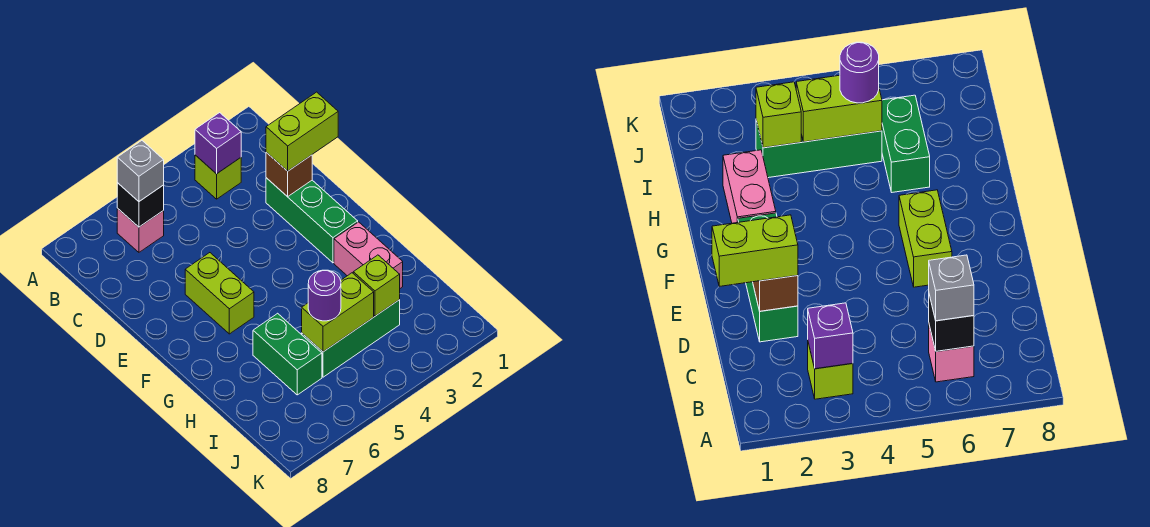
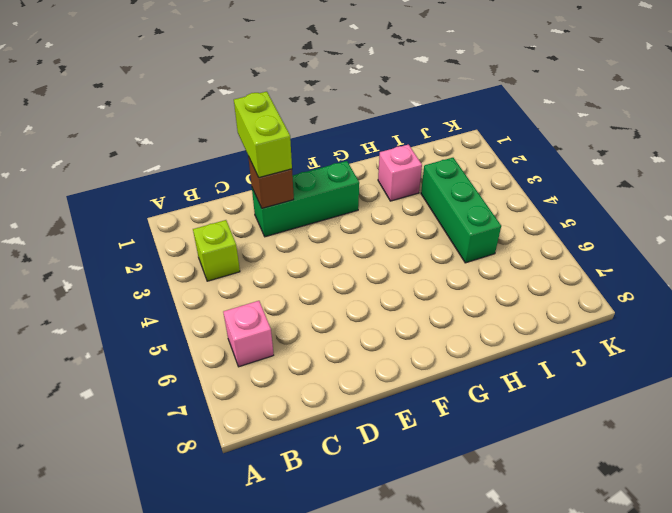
pink 1x1 brick [378,145,422,201] -> pink 1x2 brick [334,222,403,288]
none -> lime 1x2 brick [185,253,254,334]
none -> green 1x2 brick [253,313,322,395]
none -> purple 1x1 brick [195,113,241,174]

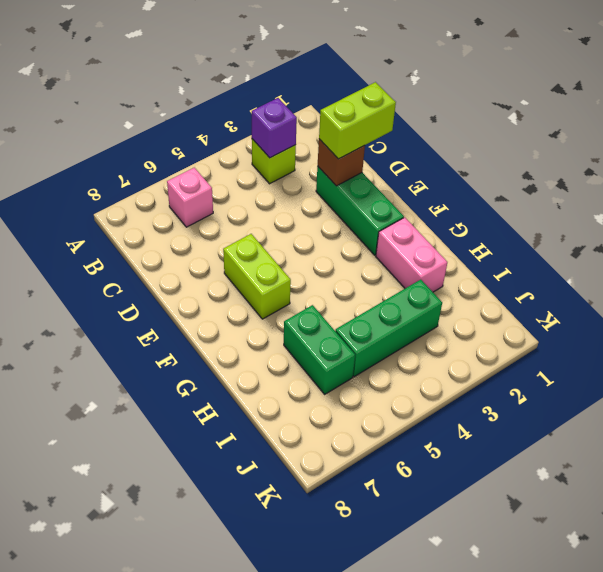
none -> black 1x1 brick [117,183,164,227]
none -> lime 1x1 brick [353,255,400,316]
none -> lime 1x2 brick [302,273,374,352]

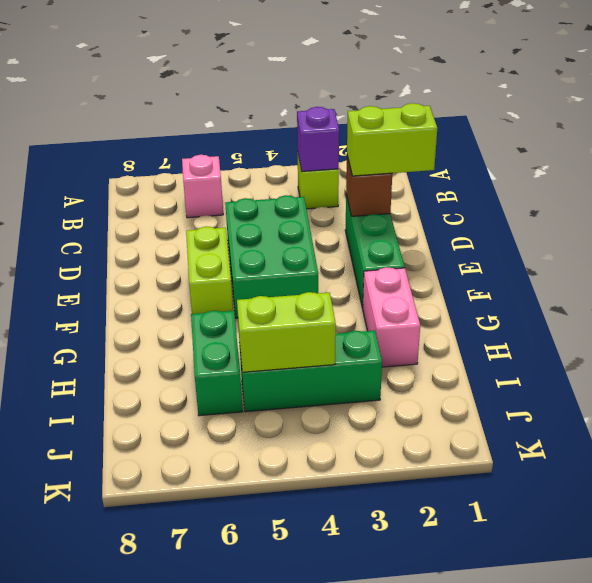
green 2x3 brick [225,195,318,318] -> none
none -> black 1x1 brick [117,183,164,227]
none -> lime 1x1 brick [353,255,400,316]
none -> grey 1x1 brick [117,141,164,201]

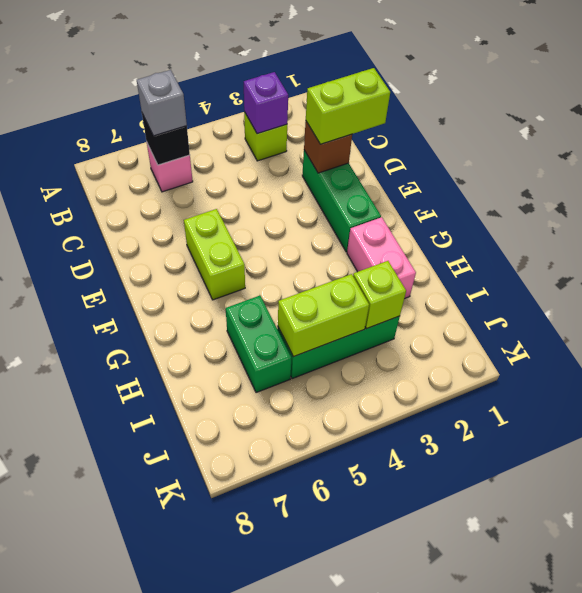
none -> purple 1x1 round brick [308,270,341,321]

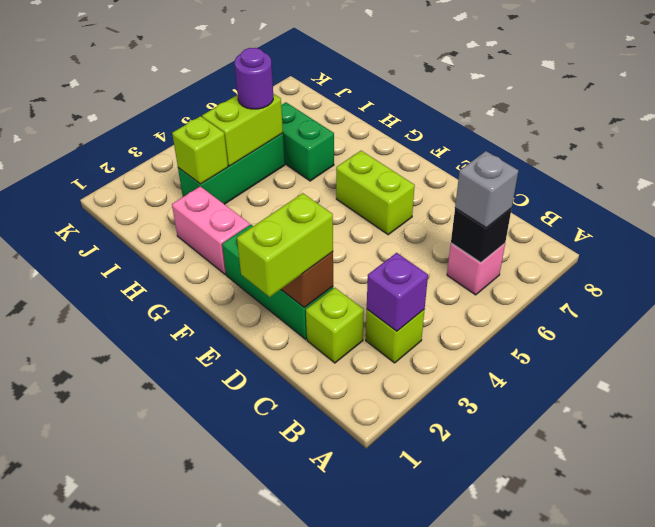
lime 1x1 brick [306,288,364,363] -> none

